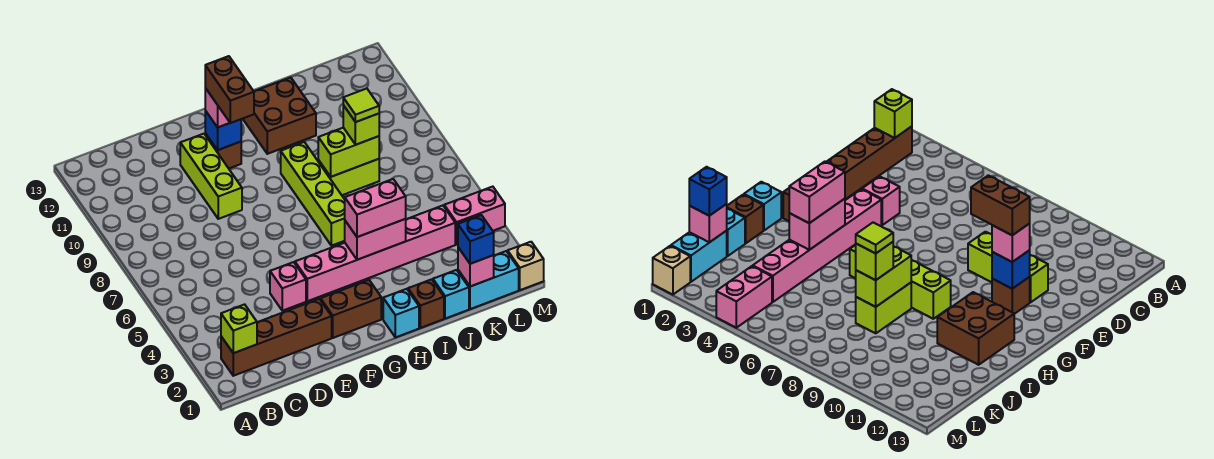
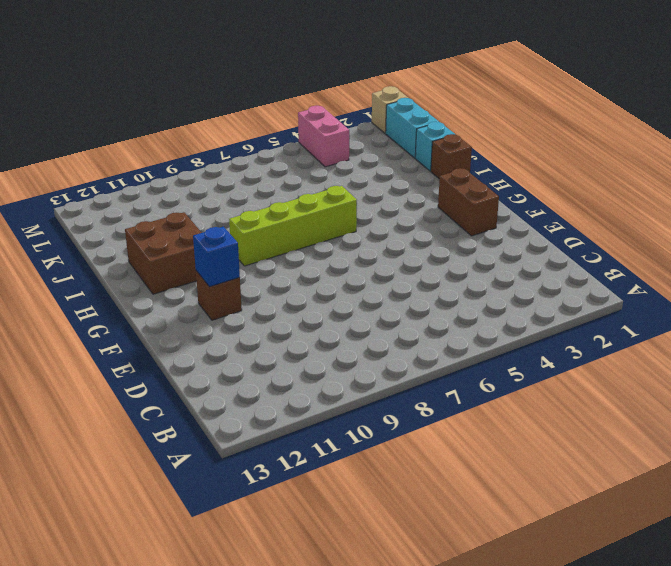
none -> brown 1x4 brick [221,299,332,376]
none -> pink 1x1 brick [270,262,306,311]
none -> lime 1x3 brick [180,134,242,219]

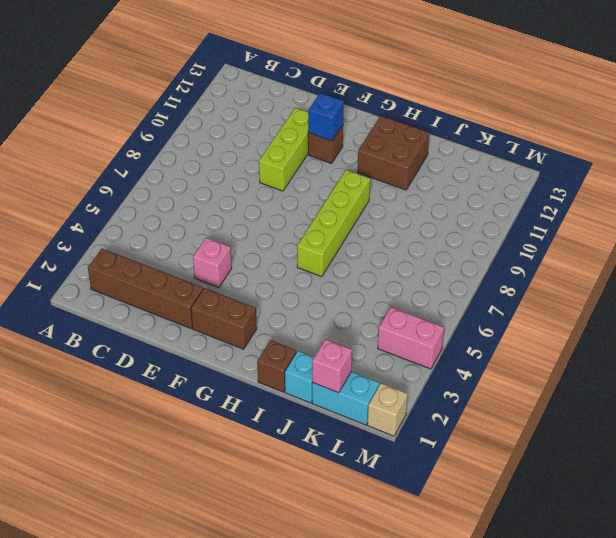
none -> pink 1x6 brick [295,206,455,301]
none -> cyan 1x1 brick [383,289,419,337]
none -> lime 1x2 brick [318,159,379,195]

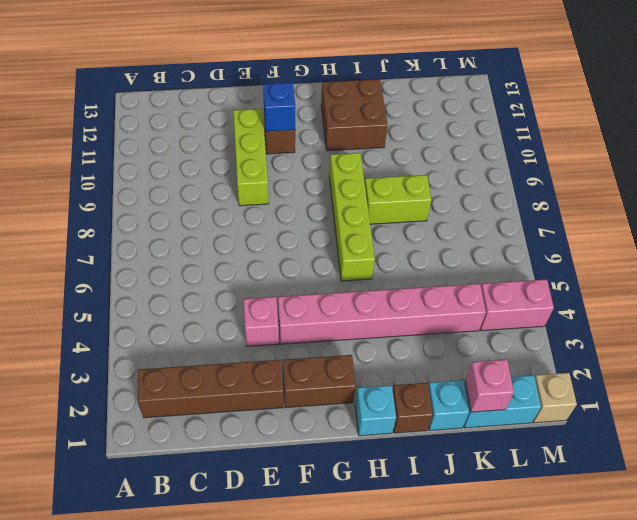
none -> lime 1x1 brick [221,304,257,353]
none -> pink 1x2 brick [345,219,406,260]
none -> lime 1x2 brick [318,128,379,177]

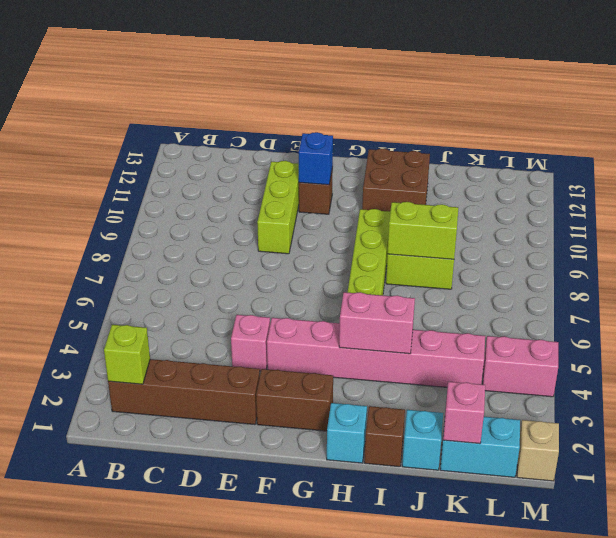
none -> pink 1x1 brick [205,88,230,127]
none -> pink 1x2 brick [345,179,406,237]
none -> lime 1x1 brick [343,105,379,145]

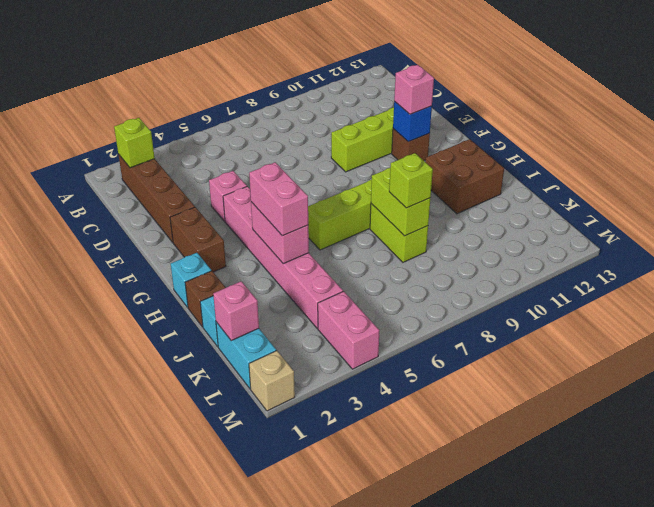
none -> blue 1x1 brick [458,215,494,264]
none -> brown 1x2 brick [205,56,254,123]
none -> lime 1x1 tile [343,88,379,122]

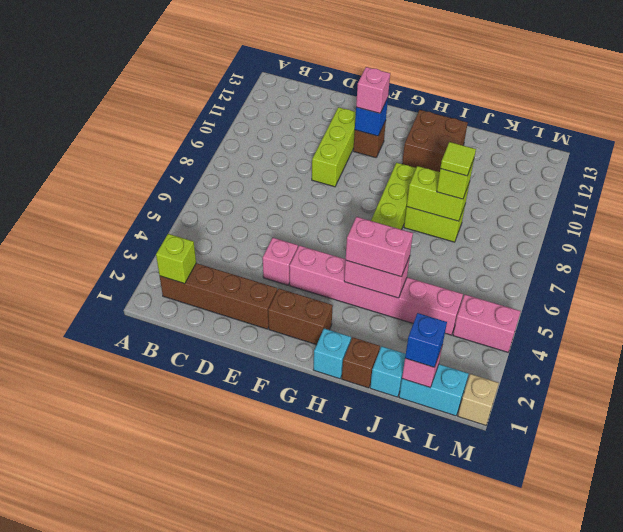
none -> brown 1x2 brick [205,56,254,123]

